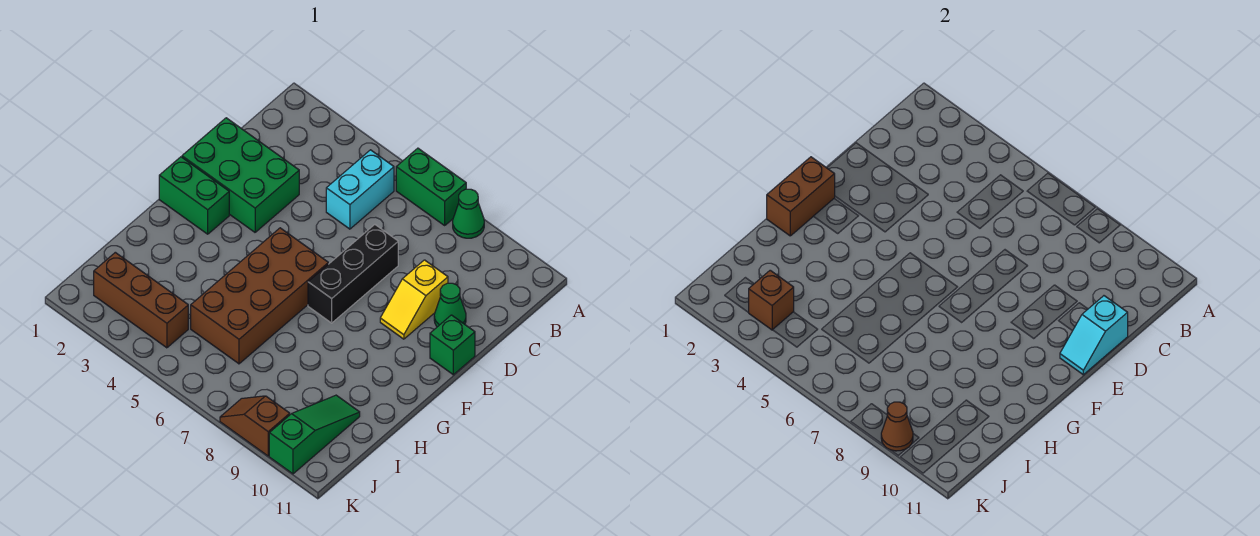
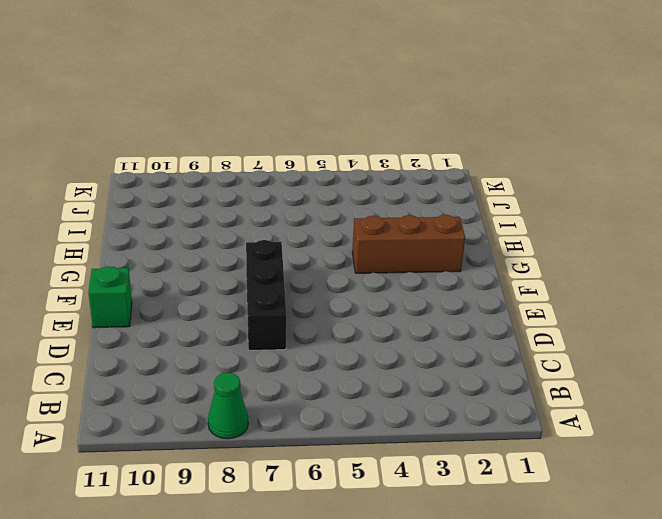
brown 1x3 brick [352,215,465,273] -> brown 1x3 brick moved to [94,252,188,348]
none -> green 1x2 brick [396,148,466,225]
none -> cyan 1x2 brick [326,150,394,229]
none -> green 2x3 brick [182,118,299,232]

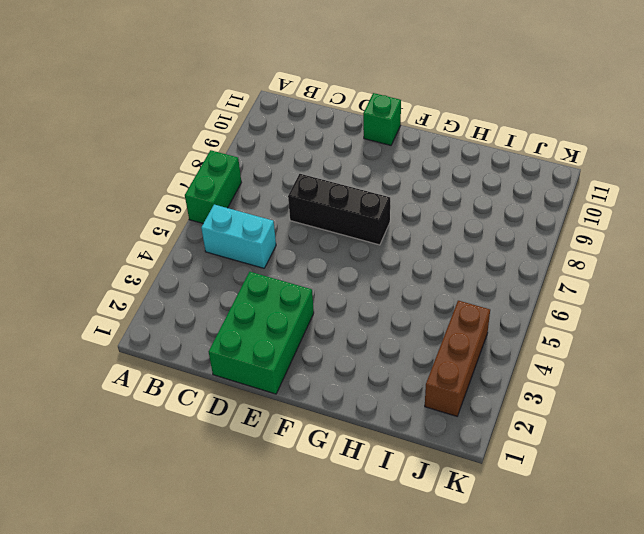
none -> green 1x1 cone [453,189,484,238]
none -> yellow 1x2 slope [380,260,448,339]
none -> green 1x1 cone [434,283,466,327]

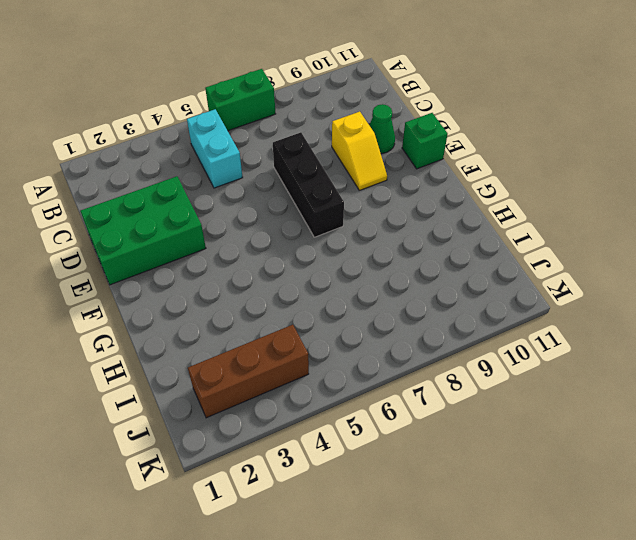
none -> green 1x1 cone [453,189,484,238]
none -> green 1x2 brick [159,157,229,234]
none -> brown 2x4 brick [191,228,328,364]

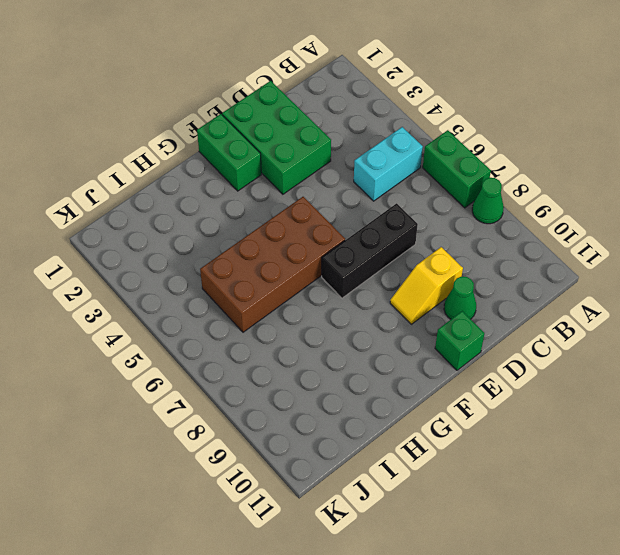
none -> green 1x3 slope [269,395,360,474]
none -> brown 1x3 brick [94,252,188,348]
none -> brown 1x2 slope [220,396,290,456]

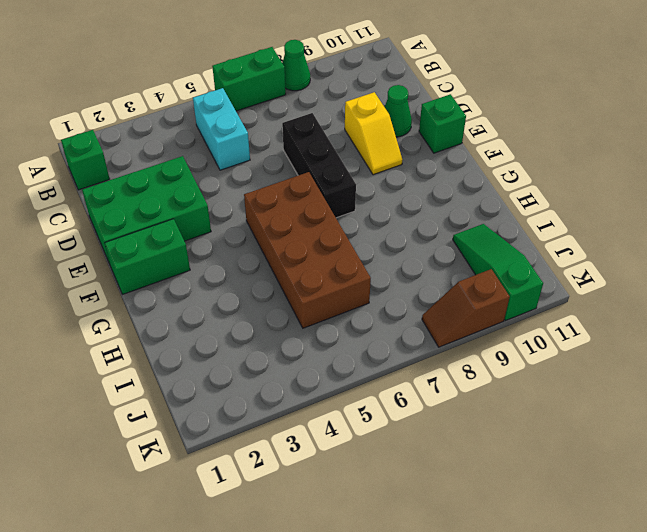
green 1x1 brick [61,130,110,190] -> none
none -> brown 1x3 brick [94,252,188,348]
none -> cyan 1x2 slope [1060,296,1128,375]
none -> brown 1x2 brick [767,157,835,236]

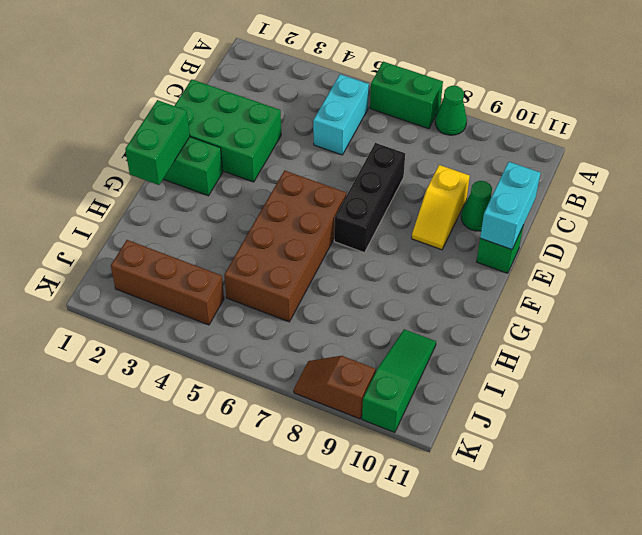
cyan 1x2 brick [480,162,540,249] -> cyan 1x2 slope [1060,296,1128,375]
green 1x2 brick [125,100,190,185] -> brown 1x2 brick [767,157,835,236]
none -> brown 1x1 brick [748,270,794,330]
none -> brown 1x1 cone [881,402,913,451]

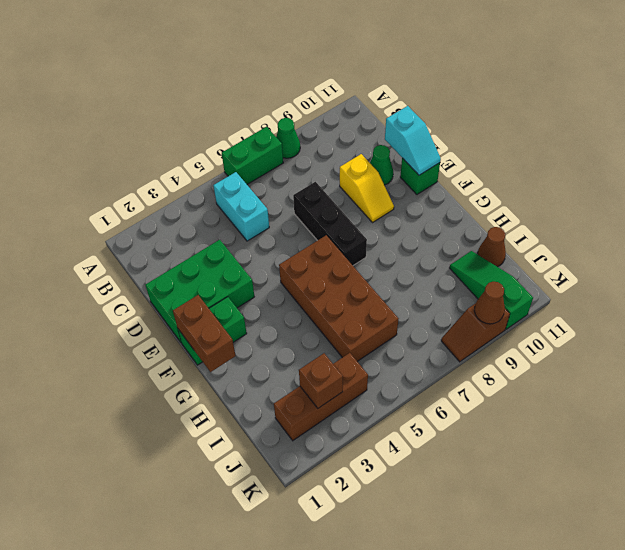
brown 1x1 cone [478,227,506,267] -> none

